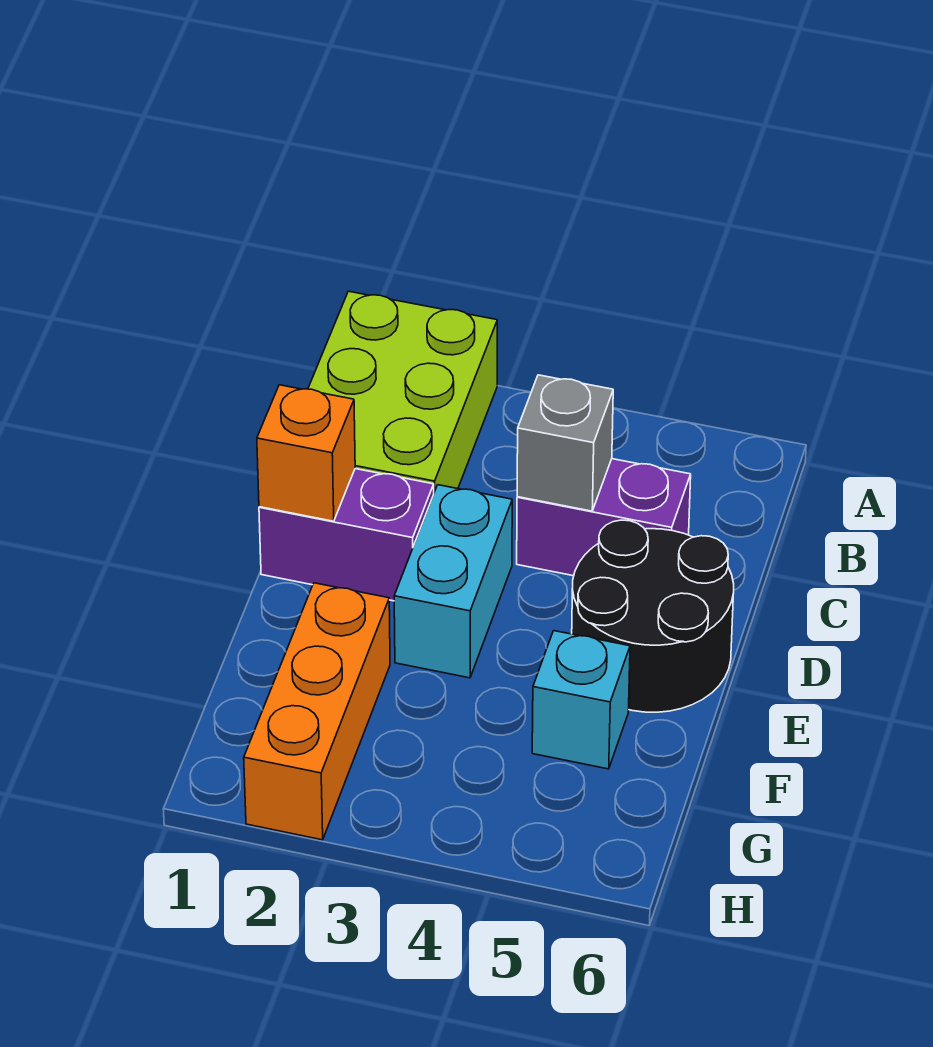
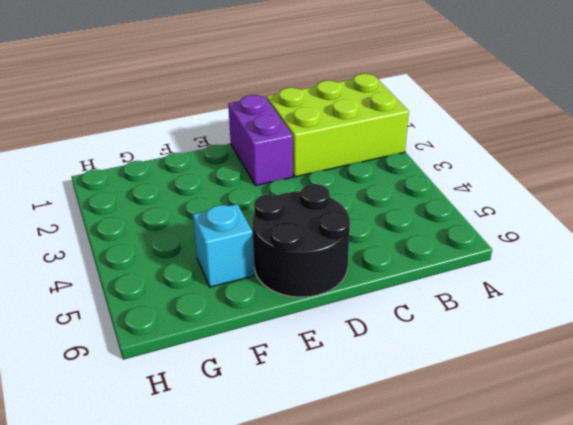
none -> purple 1x2 brick [517,459,691,576]
none -> cyan 1x2 brick [394,485,512,678]

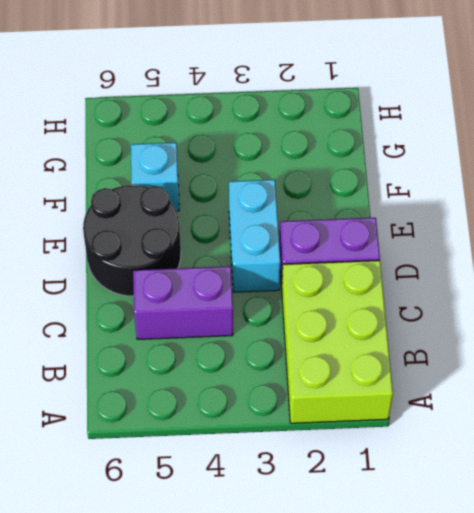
none -> orange 1x3 brick [244,583,390,840]
none -> grey 1x1 brick [517,375,613,511]

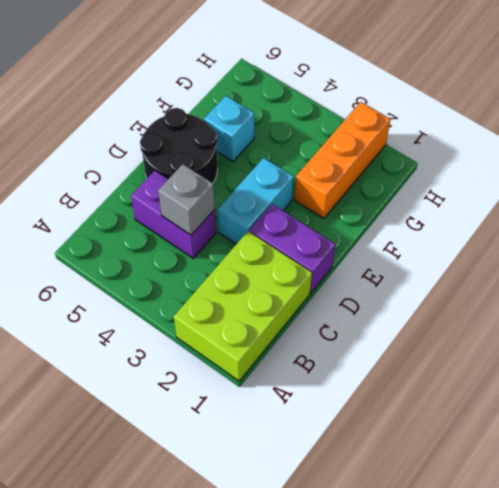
none -> orange 1x1 brick [257,385,355,521]

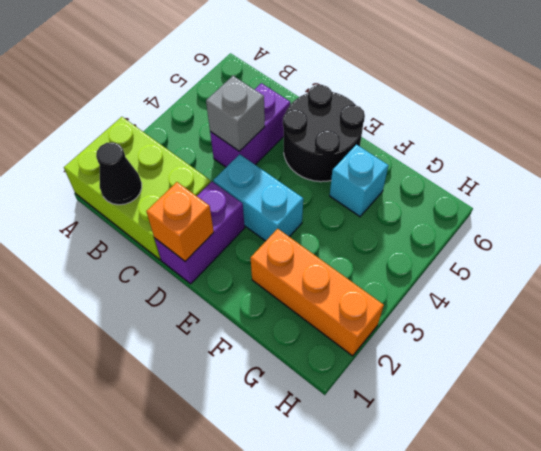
black 1x1 cone [96,142,142,205] -> none

